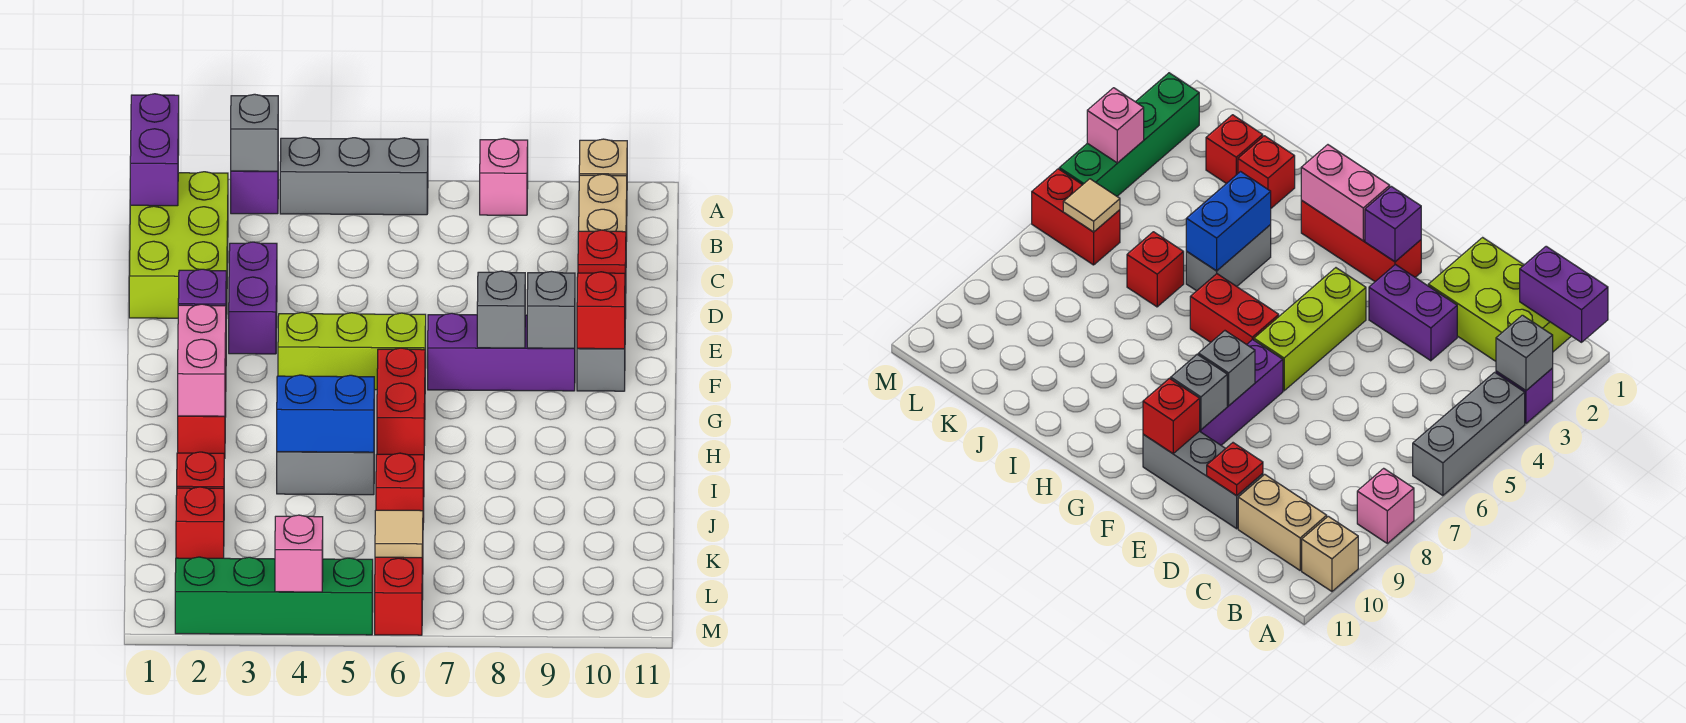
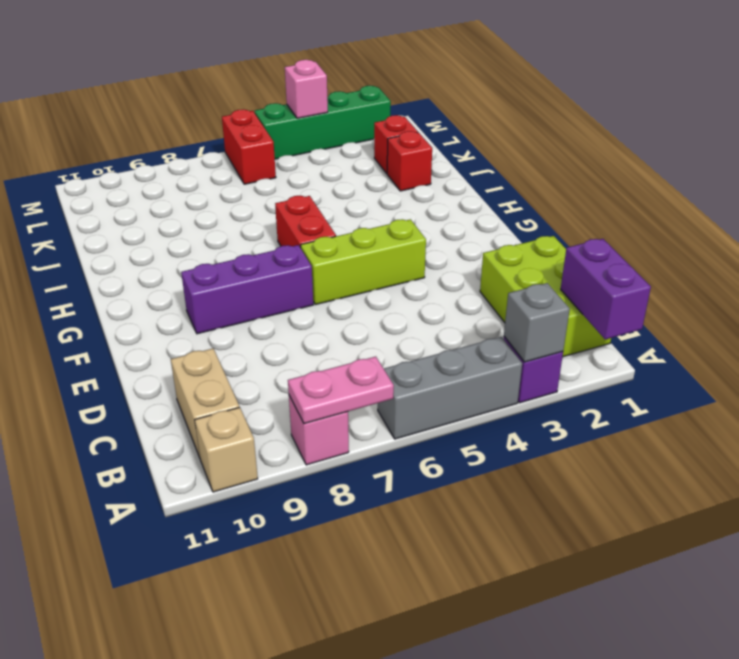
pink 1x2 plate [288,357,394,424] -> none
none -> purple 1x2 brick [229,242,277,354]
none -> grey 1x3 brick [577,276,626,391]
none -> red 1x3 brick [178,375,226,459]

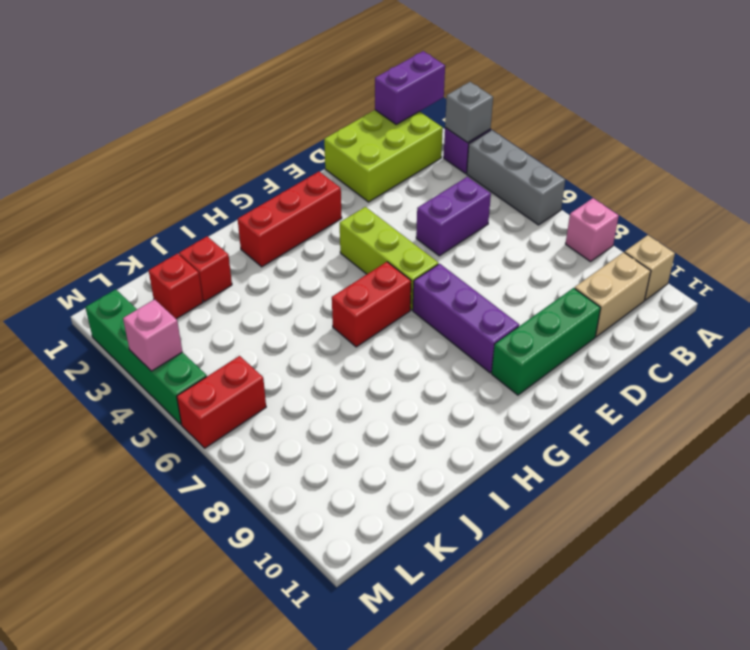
purple 1x2 brick [416,177,491,256] -> purple 1x2 brick moved to [229,242,277,354]
green 1x3 brick [492,288,601,395] -> grey 1x3 brick [577,276,626,391]
none -> grey 1x2 brick [277,452,374,495]
none -> red 1x1 brick [376,453,424,522]
none -> red 1x1 plate [578,230,626,276]

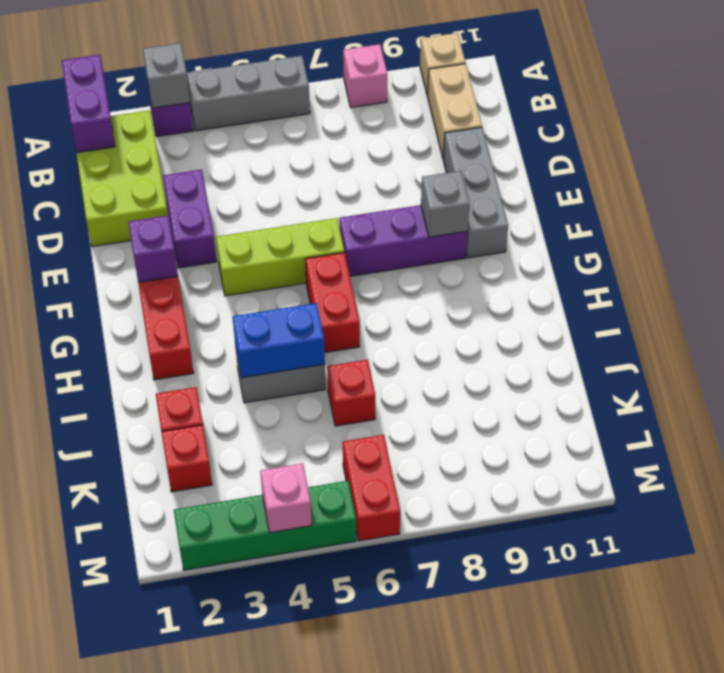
none -> red 1x1 plate [578,230,626,276]
none -> grey 1x1 brick [477,271,525,348]
none -> red 1x1 brick [577,272,625,349]

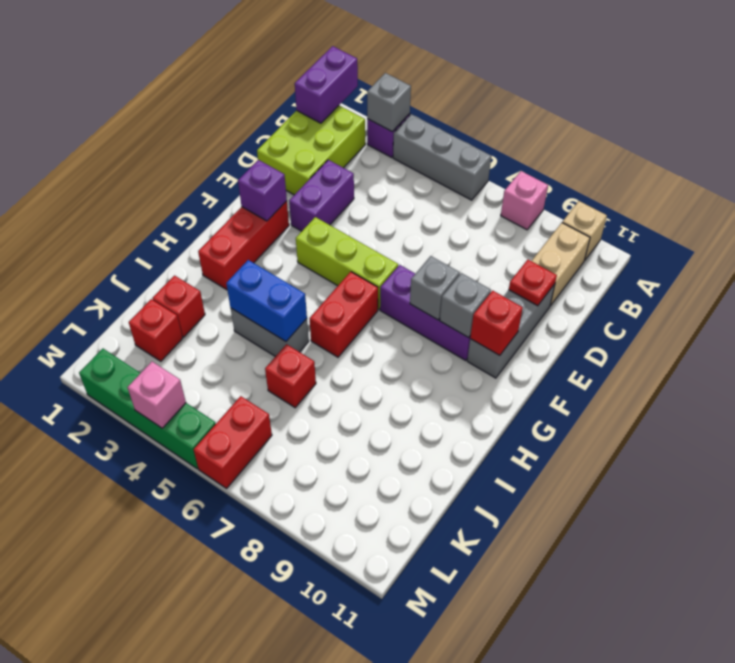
none -> pink 1x2 brick [178,304,226,416]
none -> tan 1x1 tile [375,510,423,558]

